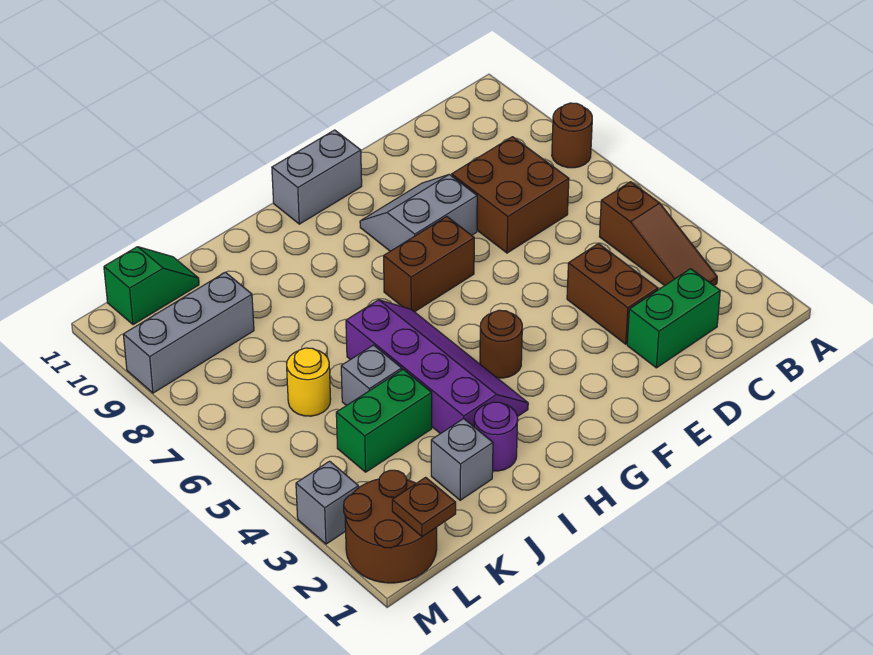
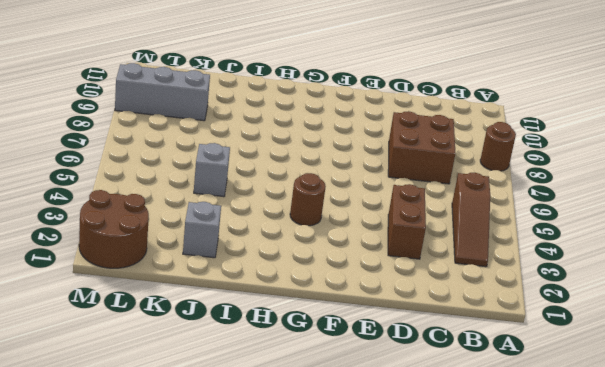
none -> green 1x2 brick [627,269,720,368]
none -> grey 2x2 slope [360,174,477,251]
none -> brown 1x2 brick [384,217,474,312]

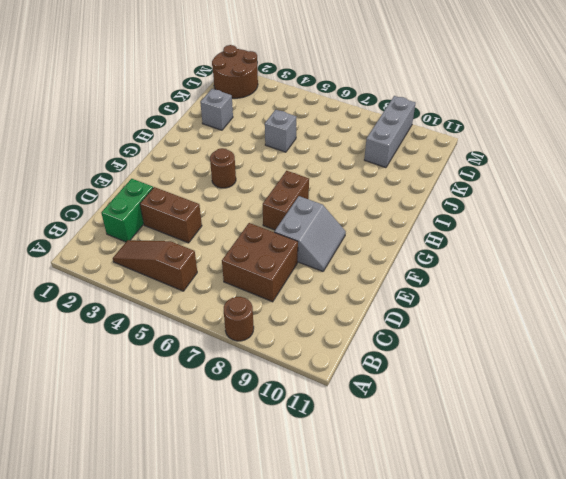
none -> grey 1x2 brick [272,130,362,224]
none -> purple 2x4 slope [346,300,528,434]
none -> purple 1x1 round brick [474,402,518,471]

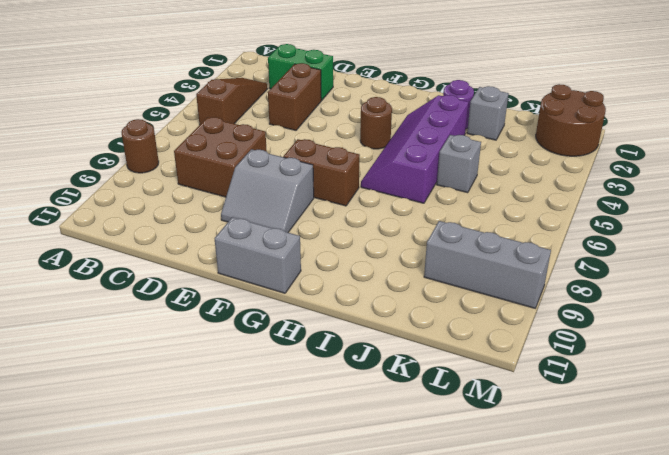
none -> green 1x2 brick [336,369,432,472]
none -> yellow 1x1 round brick [287,348,330,416]
none -> green 1x2 slope [104,247,199,325]

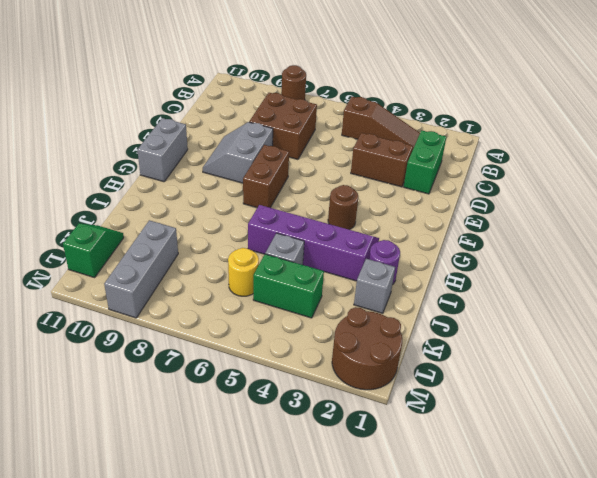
green 1x2 brick [253,254,324,318] -> green 1x2 brick turned to [336,369,432,472]
none -> grey 1x1 brick [296,461,359,544]
none -> brown 1x1 plate [392,477,456,537]

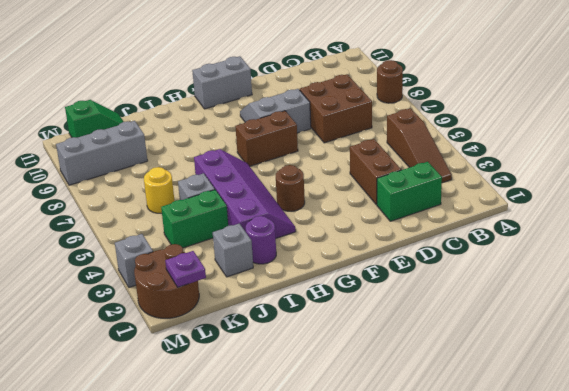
purple 1x1 plate [165,251,206,287] -> brown 1x1 plate [392,477,456,537]

